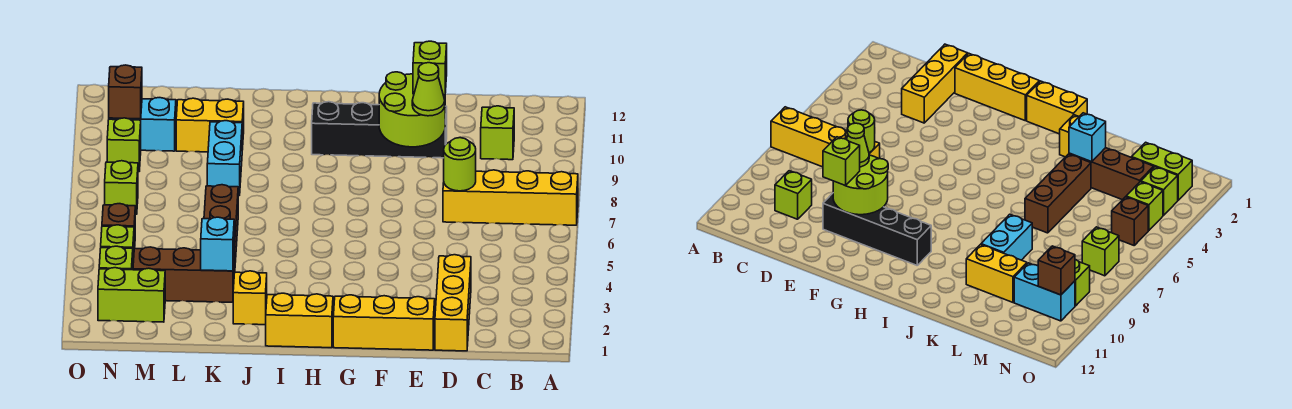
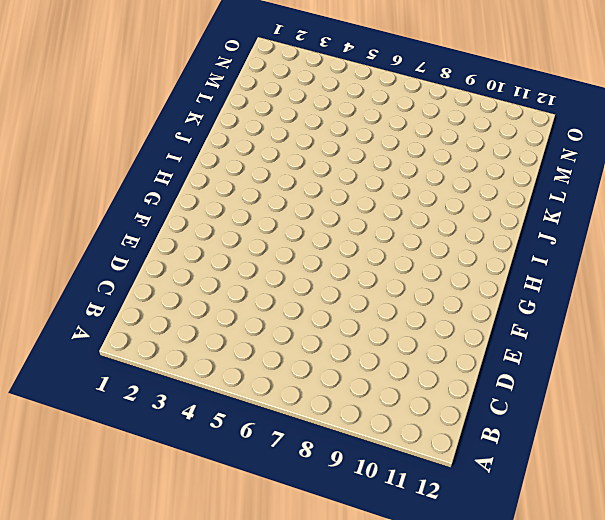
none -> yellow 1x4 brick [443,170,578,225]
none -> lime 1x1 brick [481,106,514,160]
none -> yellow 1x3 brick [435,255,471,351]

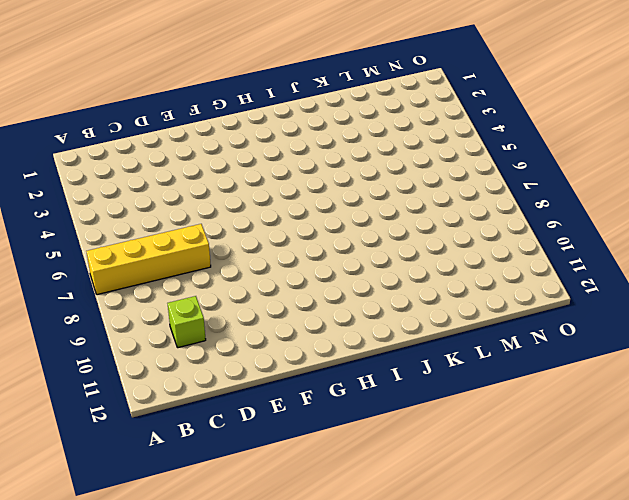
none -> yellow 1x3 brick [435,255,471,351]
none -> yellow 1x3 brick [333,295,435,350]
none -> black 1x4 brick [312,102,447,158]

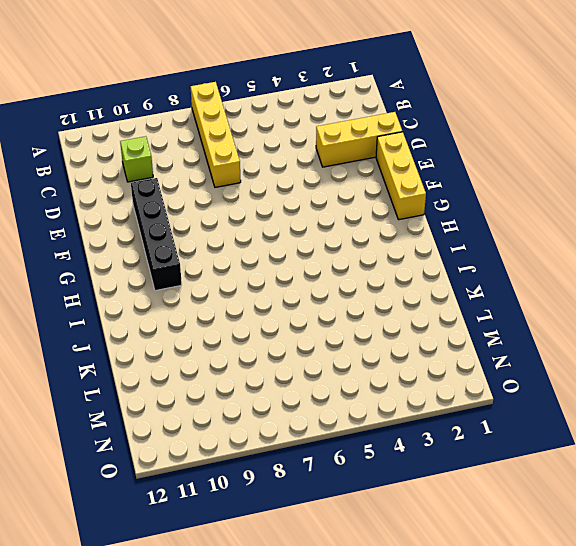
none -> yellow 1x2 brick [266,293,333,348]
none -> yellow 1x1 brick [233,271,267,325]
none -> brown 1x3 brick [133,247,234,302]

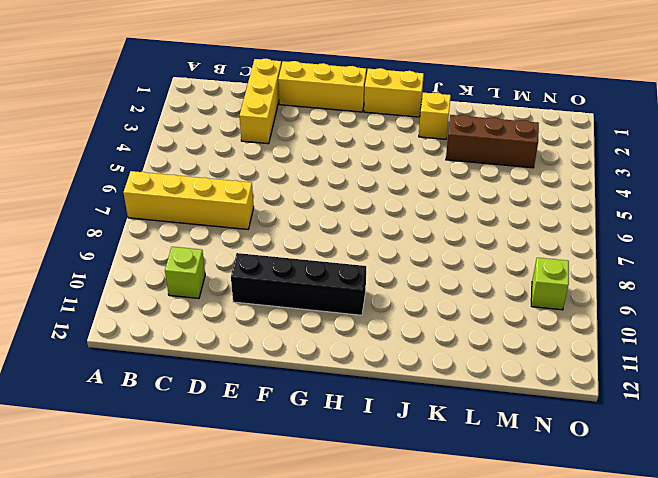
none -> brown 1x3 brick [204,185,238,273]
none -> cyan 1x2 brick [207,121,242,196]
none -> yellow 1x2 brick [176,98,244,152]

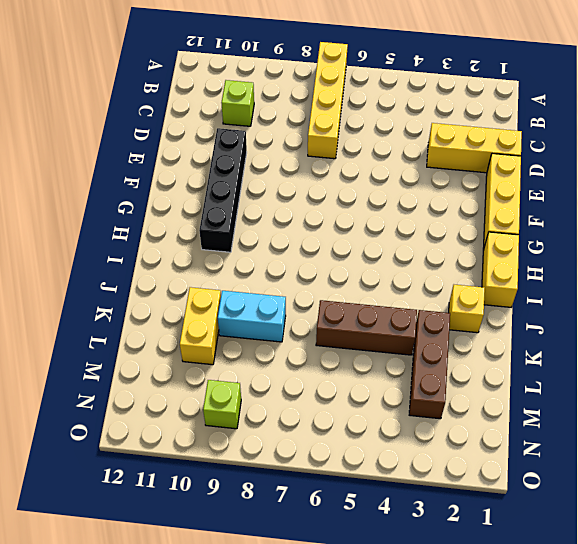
none -> lime 1x2 brick [98,268,165,322]
none -> cyan 1x2 brick [109,98,176,151]
none -> lime 1x1 brick [99,246,133,270]

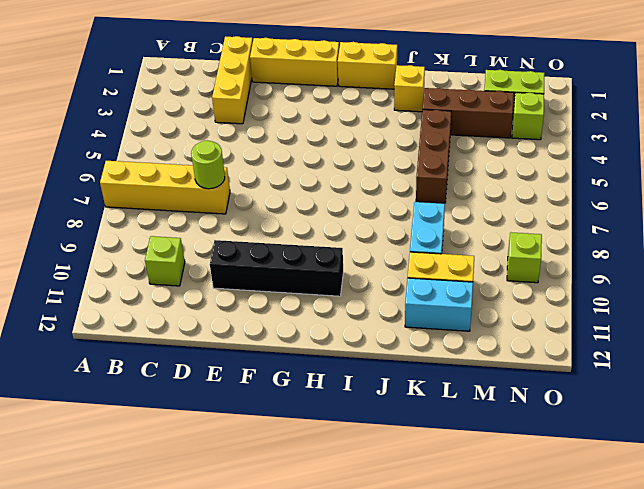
cyan 1x2 brick [405,278,473,331] -> cyan 1x2 brick moved to [109,98,176,151]
none -> lime 1x1 brick [101,225,134,263]
none -> brown 1x1 brick [102,204,135,248]
none -> lime 1x1 brick [105,161,138,214]

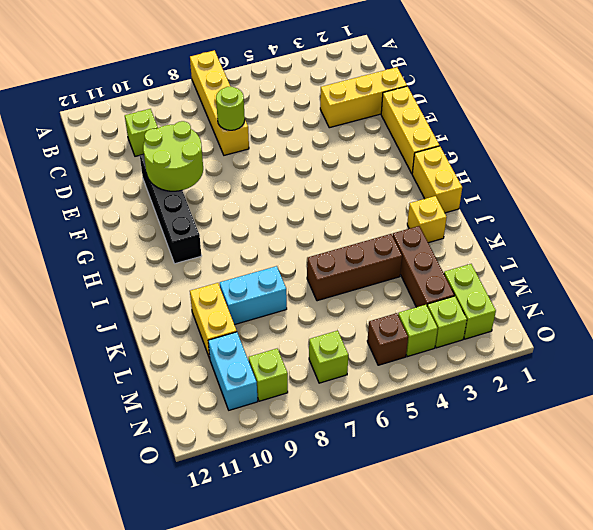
none -> cyan 1x1 brick [201,217,234,271]
none -> brown 1x1 brick [109,65,142,119]
none -> lime 1x1 cone [412,63,445,116]

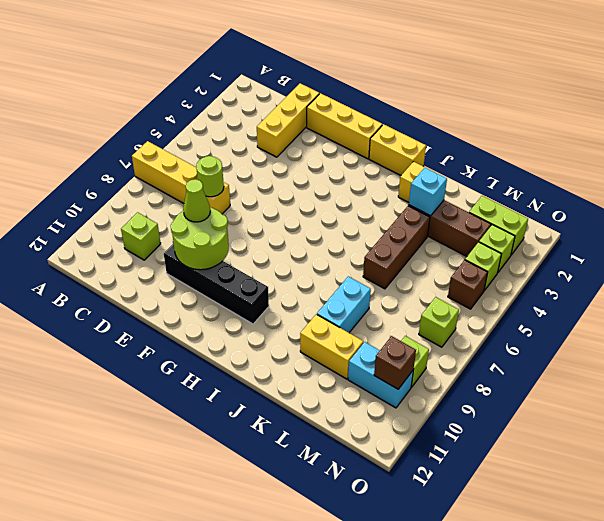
none -> lime 1x1 brick [413,41,447,95]

